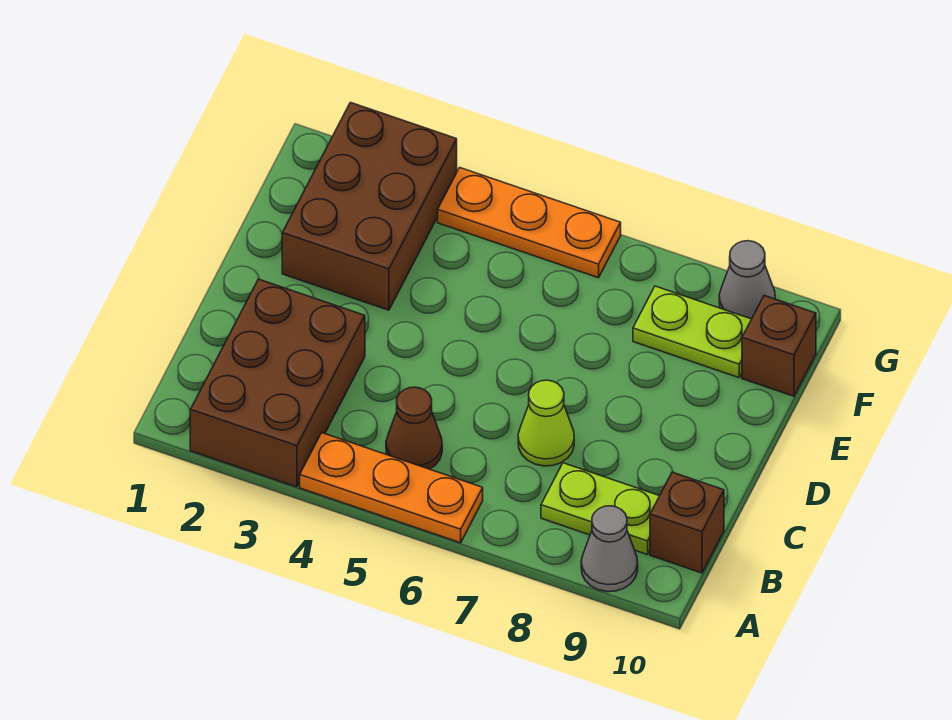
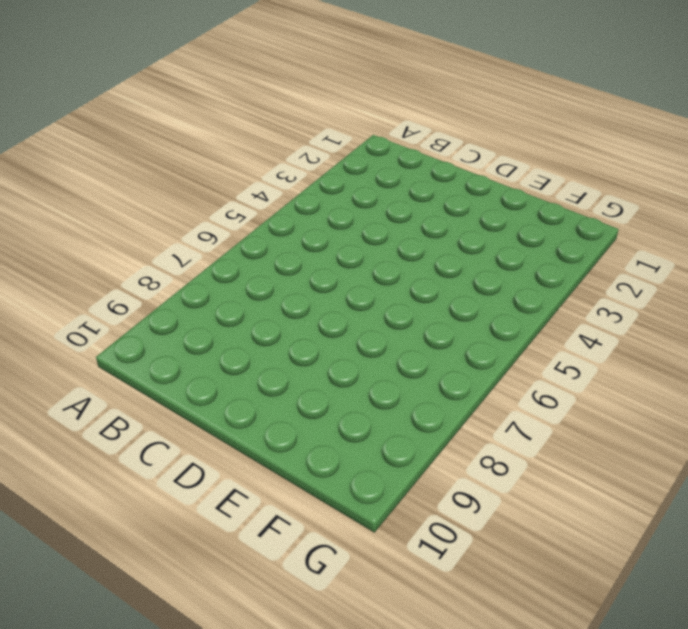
none -> brown 2x3 brick [190,279,365,487]
none -> orange 1x3 plate [300,433,483,543]
none -> grey 1x1 cone [581,506,638,592]

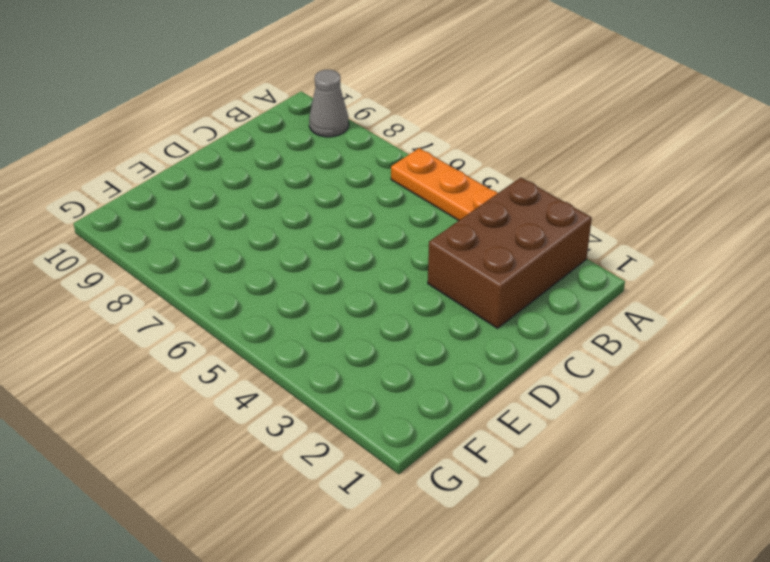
none -> brown 1x1 cone [386,387,442,469]
none -> lime 1x2 plate [541,463,659,554]
none -> brown 1x1 brick [650,472,724,573]

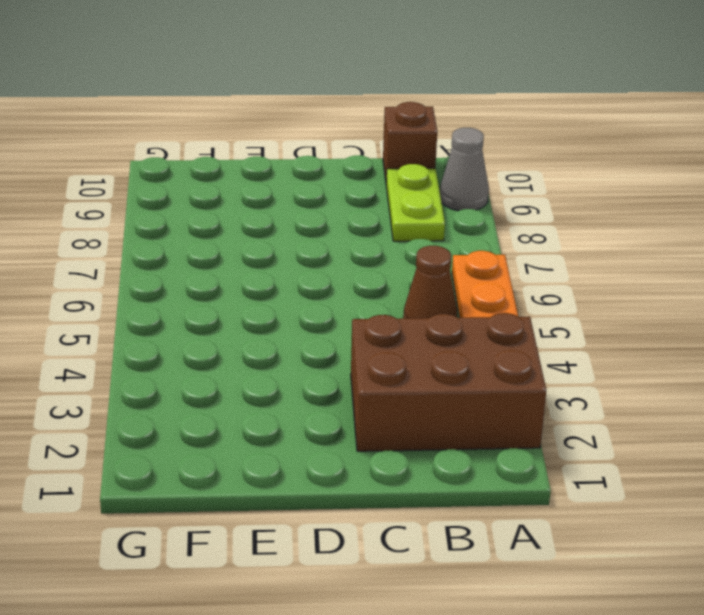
none -> lime 1x1 cone [518,380,574,466]
none -> brown 2x3 brick [282,103,457,310]
none -> lime 1x2 plate [633,286,751,378]

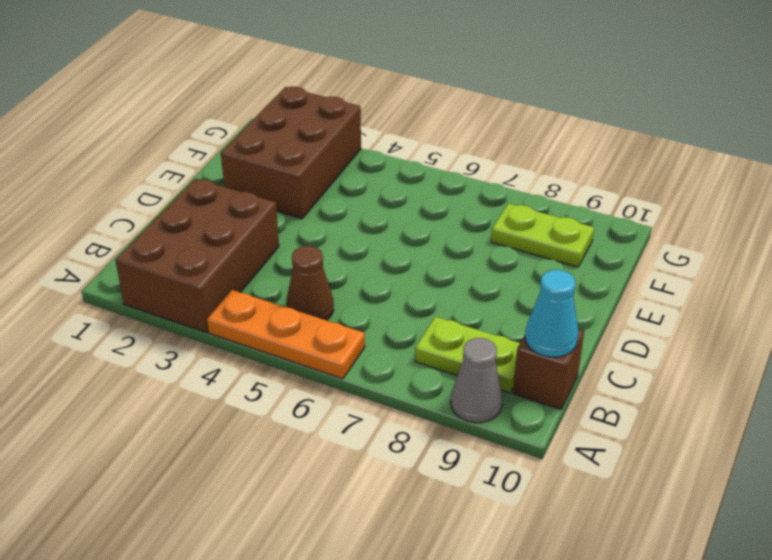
cyan 1x1 cone [525,270,579,357] -> none
none -> lime 1x1 cone [518,380,574,466]
none -> brown 1x1 brick [742,296,816,396]
none -> orange 1x3 plate [438,168,621,278]

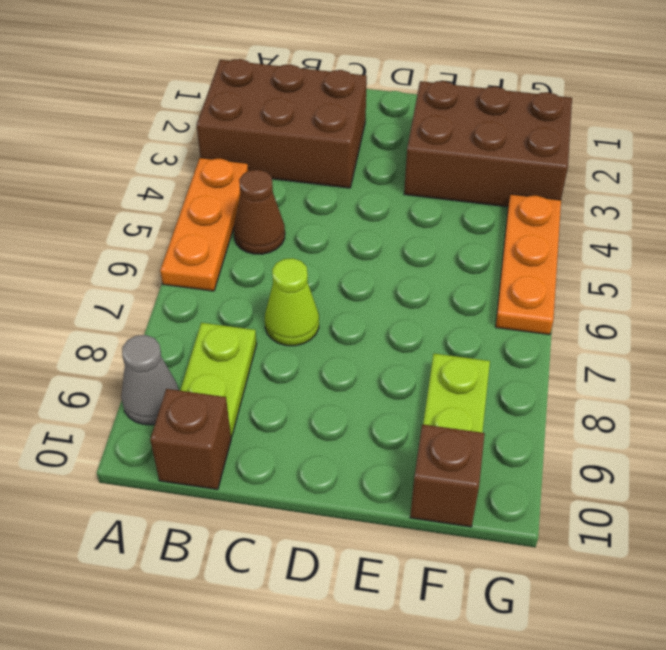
none -> grey 1x1 cone [719,241,775,319]

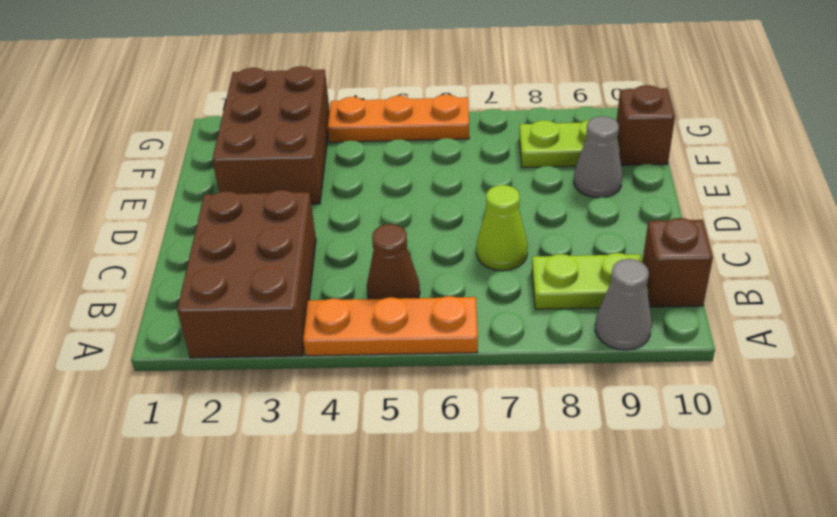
grey 1x1 cone [574,116,622,198] -> grey 1x1 cone moved to [719,241,775,319]

